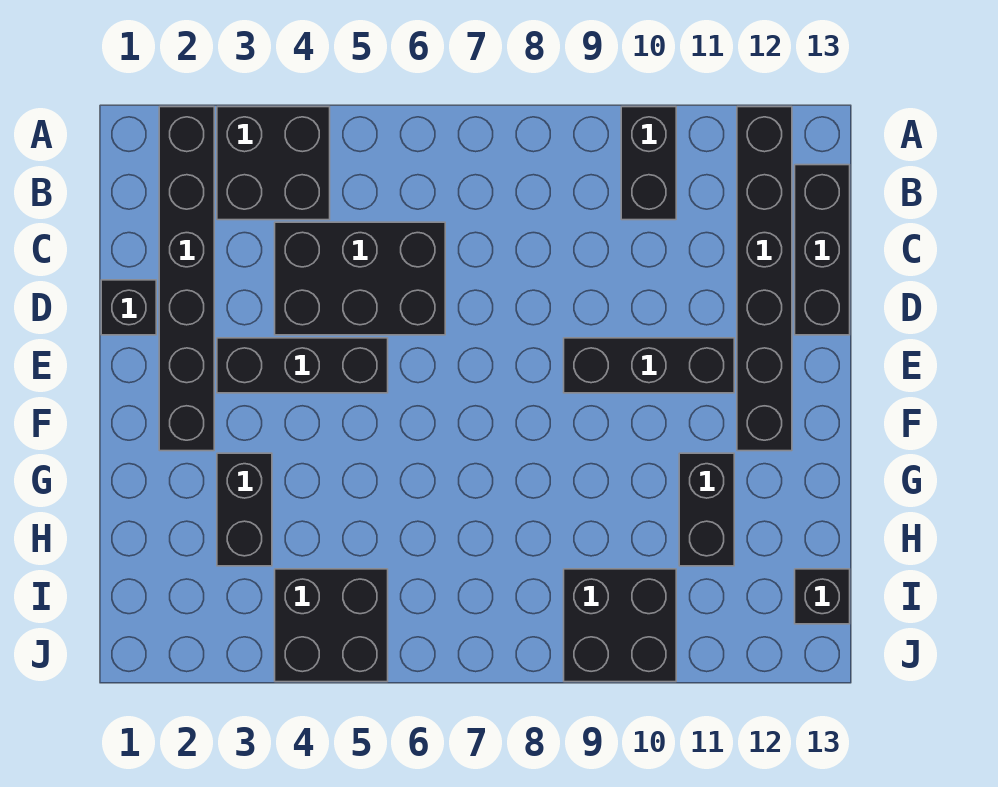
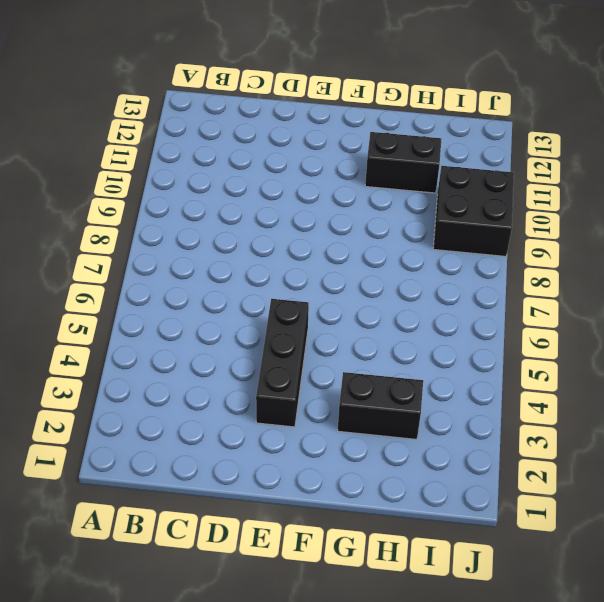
none -> black 1x6 brick [159,107,214,451]
none -> black 2x2 brick [217,107,330,220]
none -> black 1x2 brick [621,107,676,220]

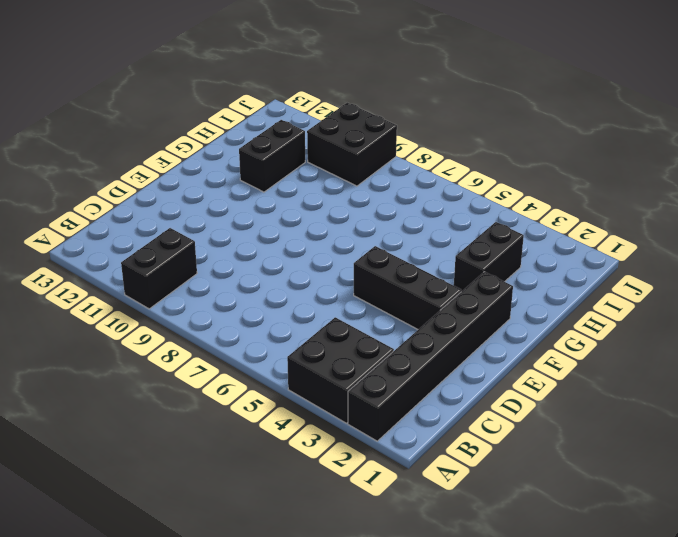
none -> black 1x6 brick [737,107,792,451]
none -> black 1x3 brick [795,165,850,335]
none -> black 2x3 brick [275,222,445,335]

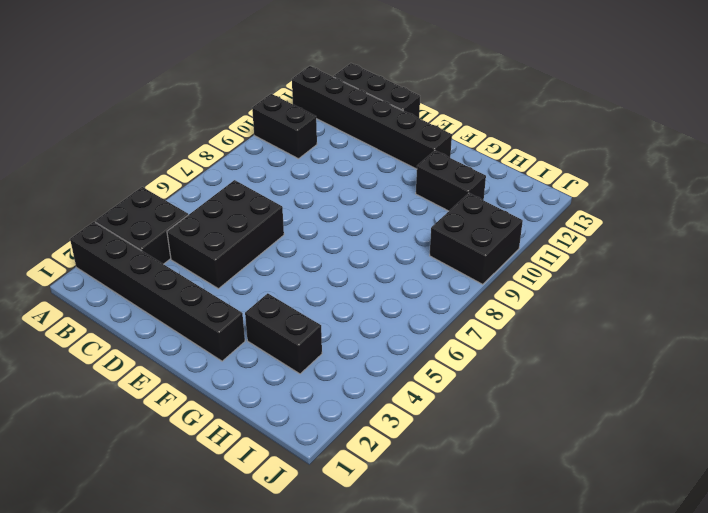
none -> black 1x1 brick [101,280,156,335]
none -> black 1x3 brick [217,338,388,393]
none -> black 1x3 brick [564,338,734,393]

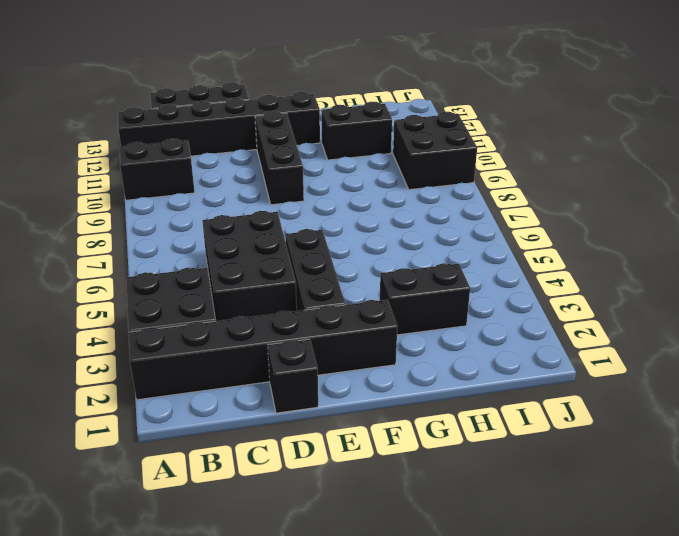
none -> black 2x2 brick [275,569,388,682]
none -> black 1x1 brick [795,569,850,624]

